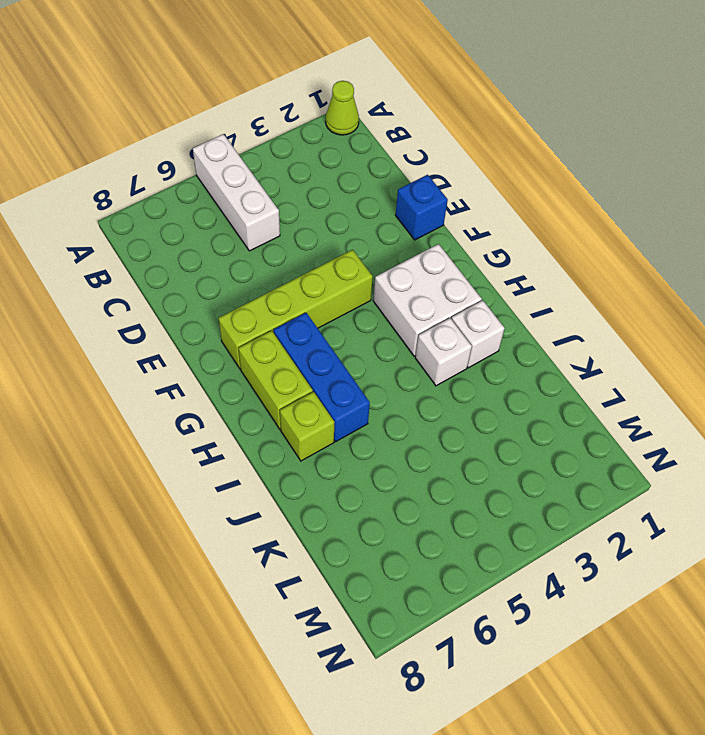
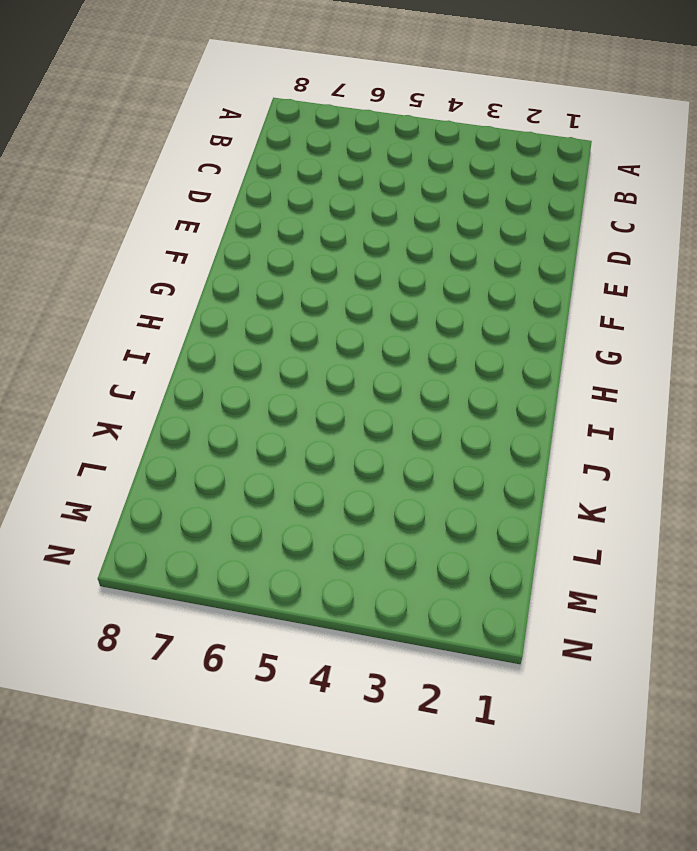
none -> lime 1x1 cone [326,81,359,135]
none -> white 1x3 brick [193,134,280,251]

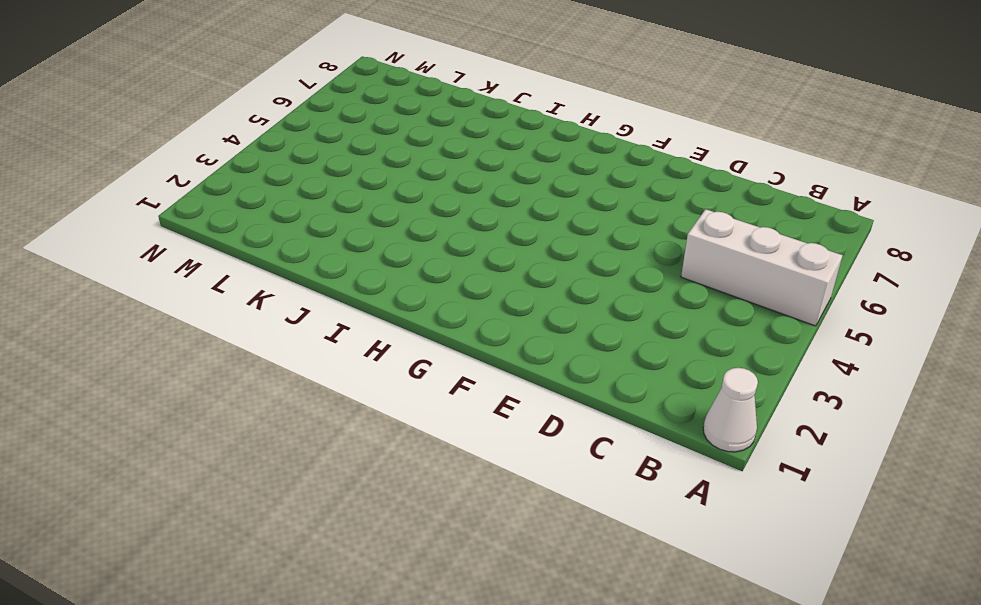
white 1x1 cone [703,368,758,452] -> lime 1x1 cone [326,81,359,135]
none -> blue 1x1 brick [395,175,448,240]
none -> lime 1x4 brick [219,250,373,369]

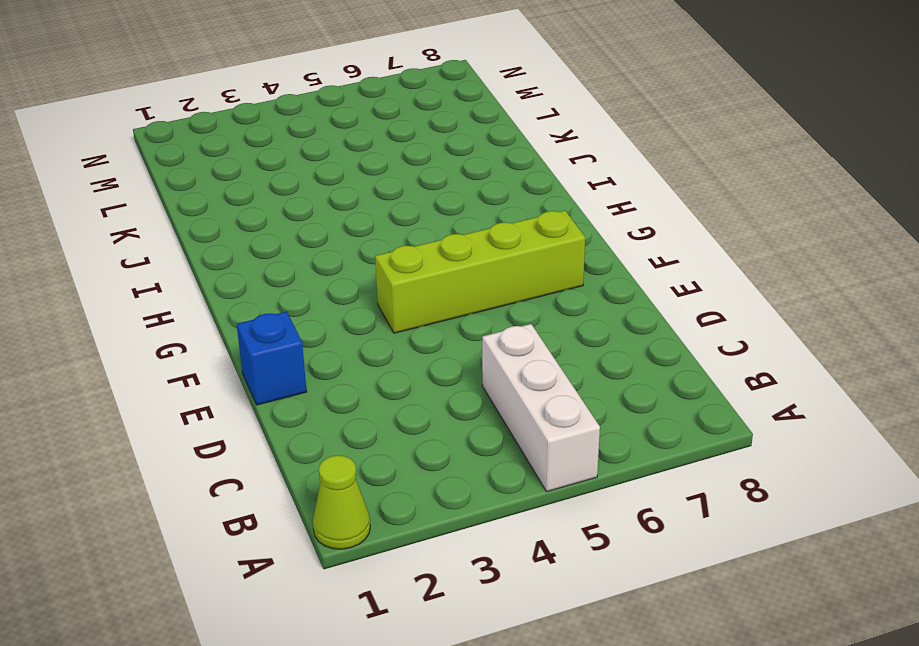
none -> white 2x2 brick [373,244,482,356]
none -> blue 1x3 brick [274,313,370,442]

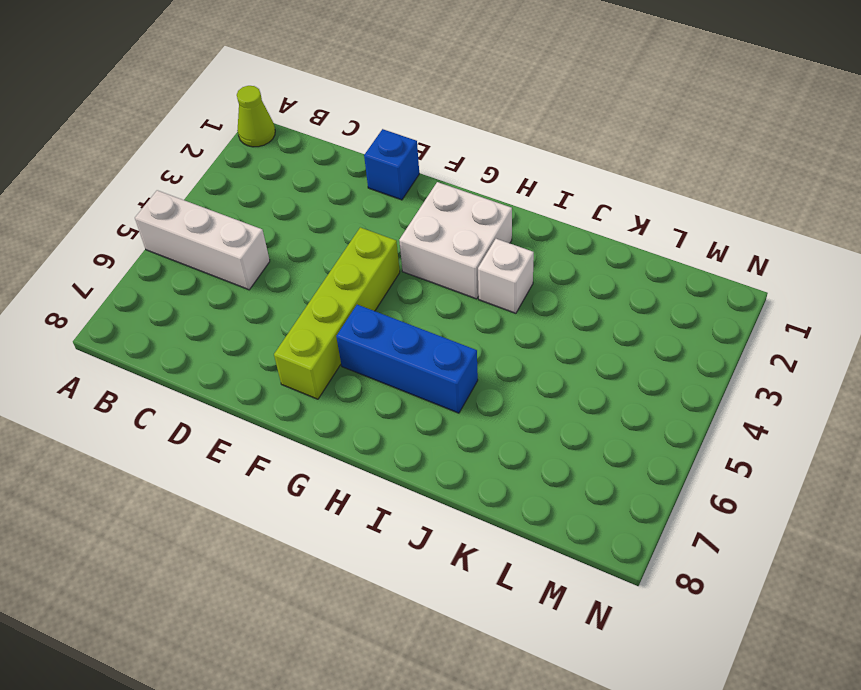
none -> lime 1x2 brick [238,331,313,430]
none -> white 1x1 brick [452,300,505,368]

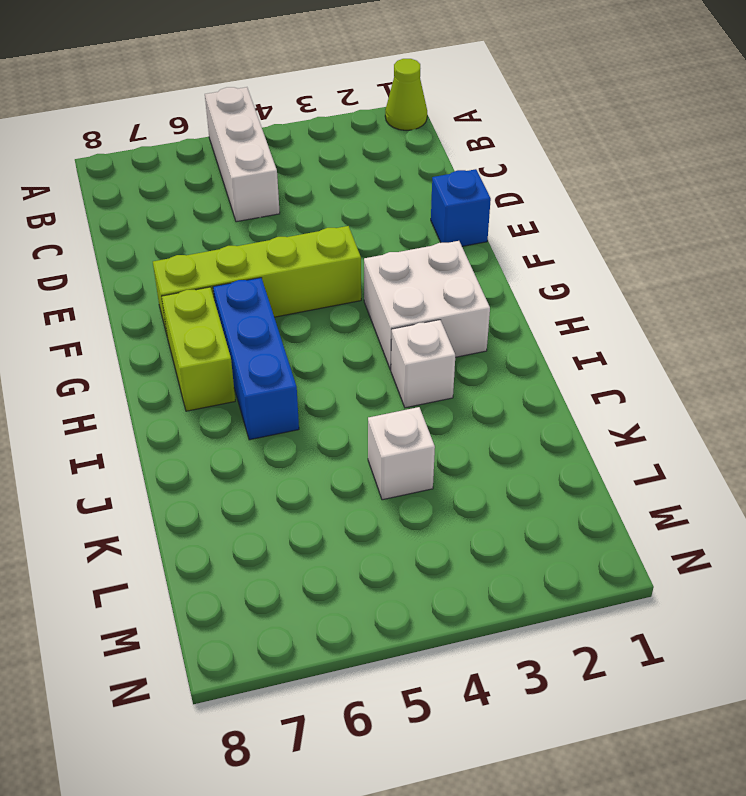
white 1x1 brick [368,407,435,500] -> white 1x1 brick moved to [452,300,505,368]
none -> lime 1x1 brick [280,392,334,461]

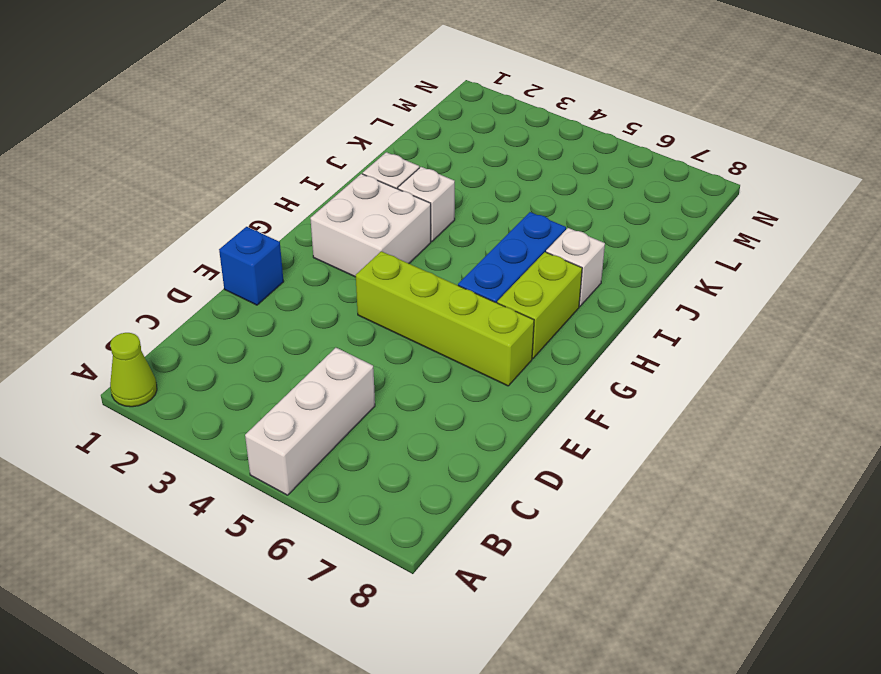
white 1x1 brick [546,228,605,306] -> lime 1x1 brick [280,392,334,461]

